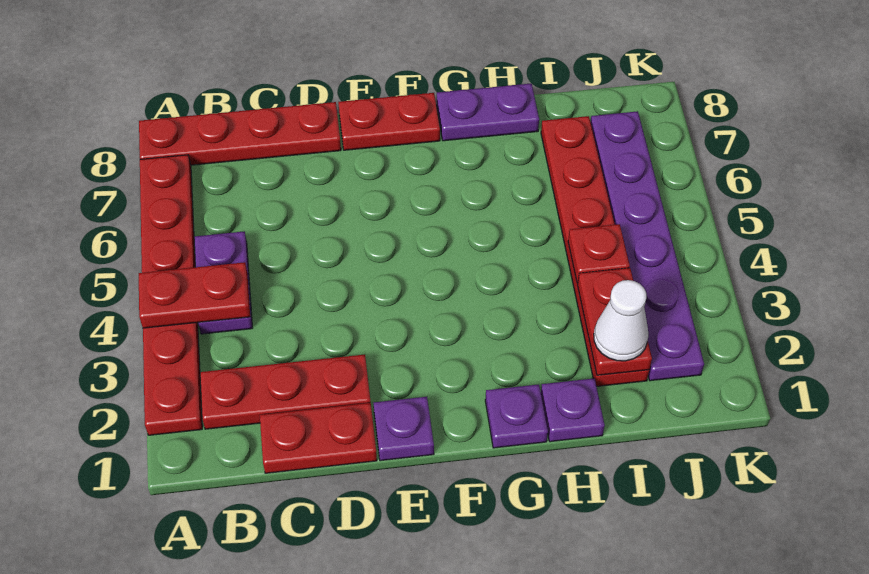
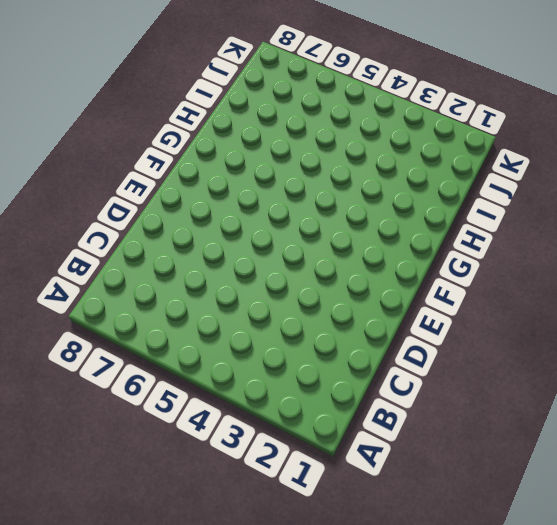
none -> red 1x6 plate [140,155,202,435]
none -> red 1x4 plate [139,102,341,165]
none -> red 1x3 plate [200,355,371,429]

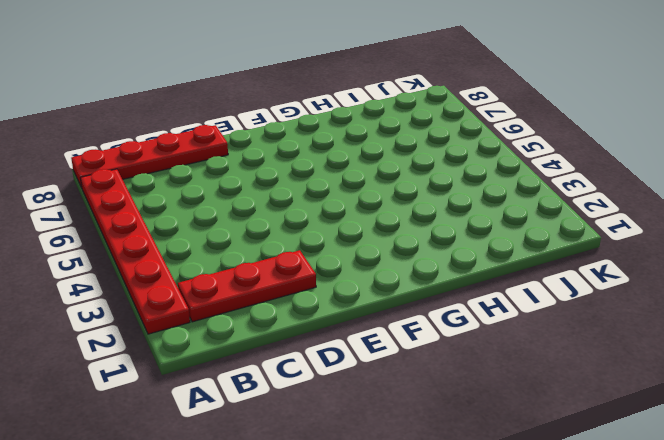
none -> purple 1x2 plate [194,232,252,334]
none -> red 1x2 plate [260,403,377,473]
none -> purple 1x1 plate [374,397,434,461]

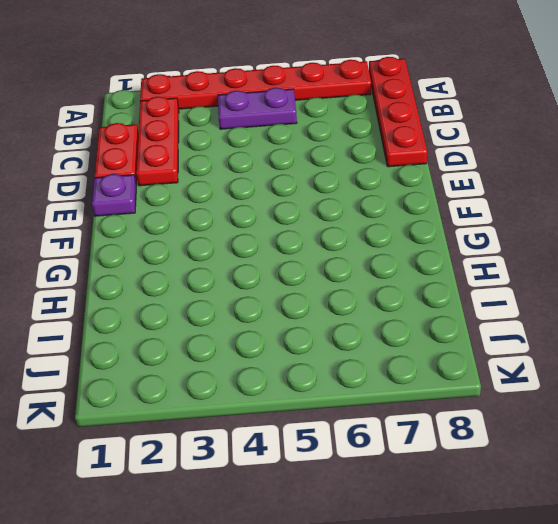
none -> red 1x2 plate [338,93,440,150]
none -> purple 1x1 plate [485,384,548,448]
none -> purple 1x2 plate [437,84,539,141]

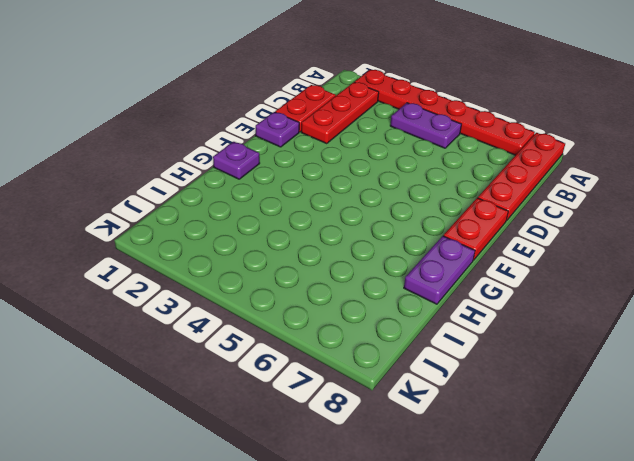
none -> purple 1x1 plate [541,378,605,442]
none -> red 1x6 plate [541,116,649,386]
none -> purple 1x6 plate [590,111,704,381]

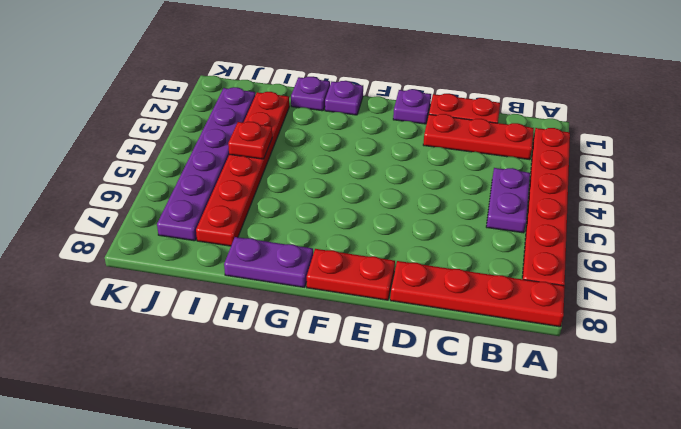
none -> red 1x2 plate [139,262,250,328]
none -> red 1x2 plate [578,268,652,375]
none -> white 1x1 cone [594,280,648,361]

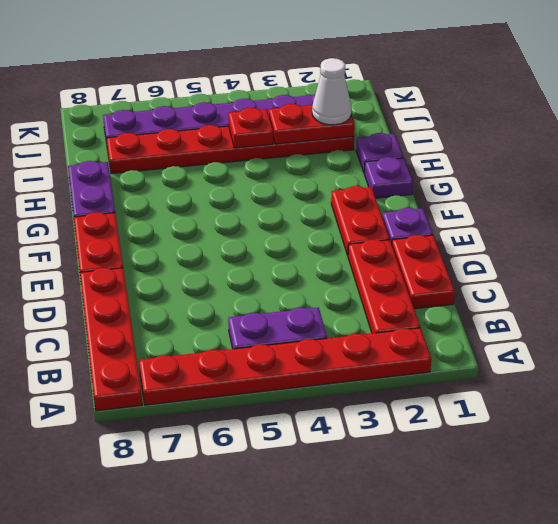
red 1x2 plate [331,186,390,255] -> red 1x2 plate moved to [139,262,250,328]

